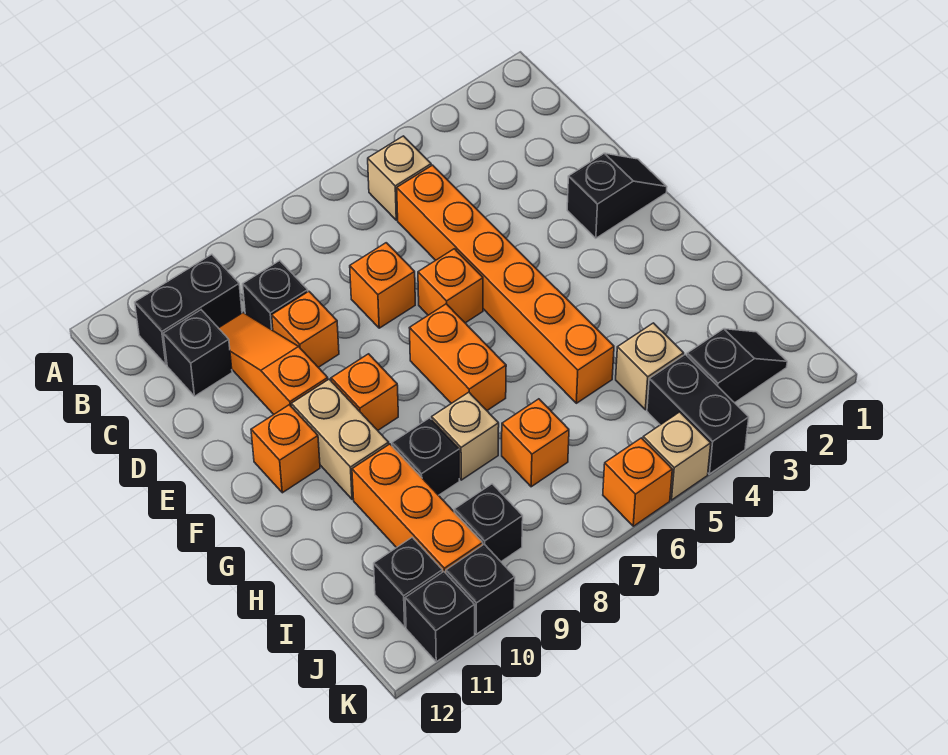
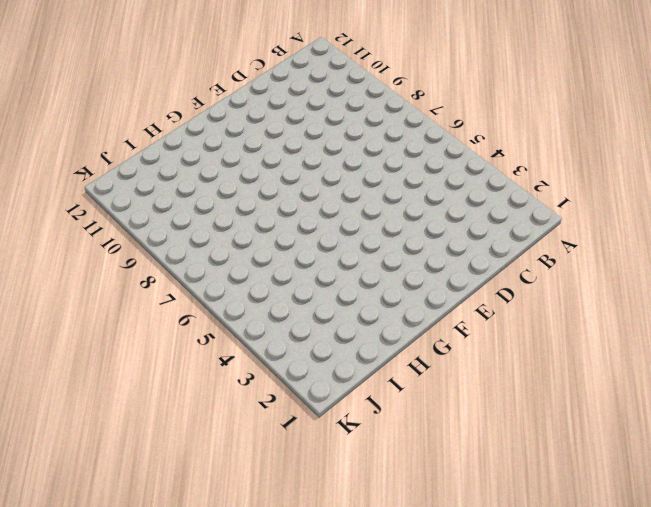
none -> tan 1x1 brick [368,136,431,220]
none -> black 1x2 brick [135,254,242,365]
none -> orange 1x6 brick [397,165,614,403]

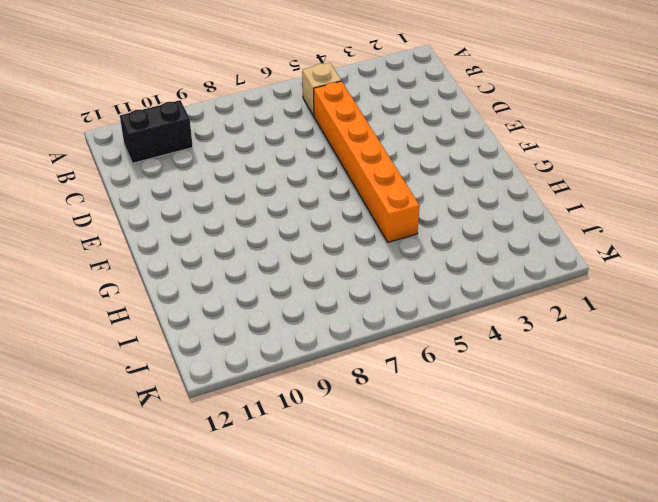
none -> black 1x1 brick [243,261,308,330]
none -> orange 1x3 slope [219,313,328,414]
none -> black 1x1 brick [163,310,232,396]

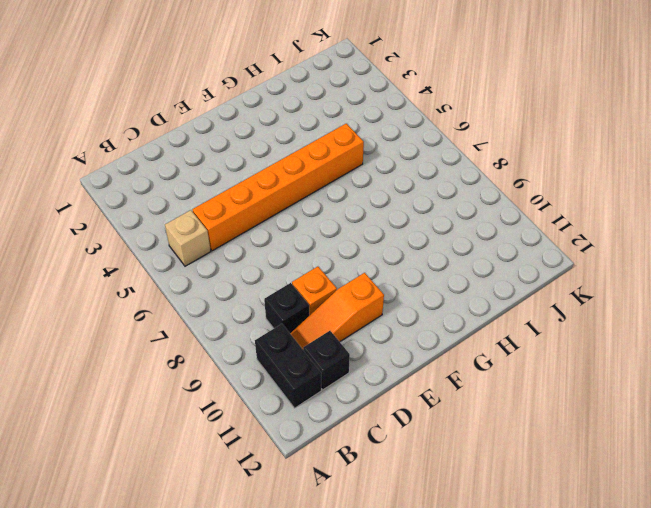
none -> orange 1x1 brick [350,243,415,328]
none -> black 1x2 slope [567,153,667,238]
none -> orange 1x1 brick [418,249,483,323]

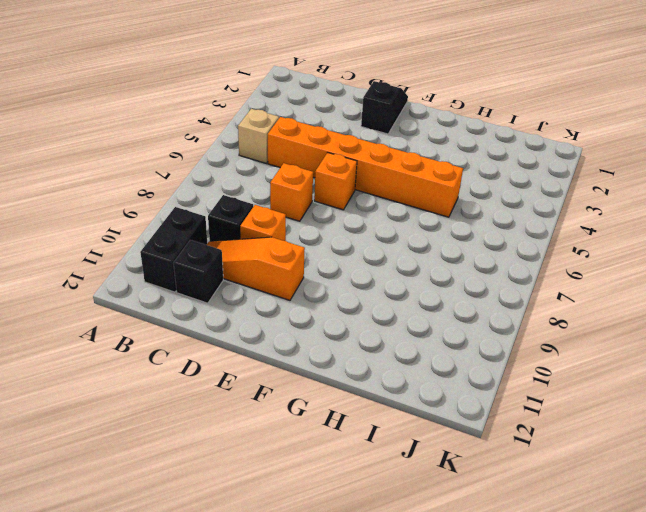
none -> orange 1x2 brick [410,304,506,410]
none -> orange 1x1 brick [331,354,398,430]
none -> tan 1x2 brick [291,379,389,499]

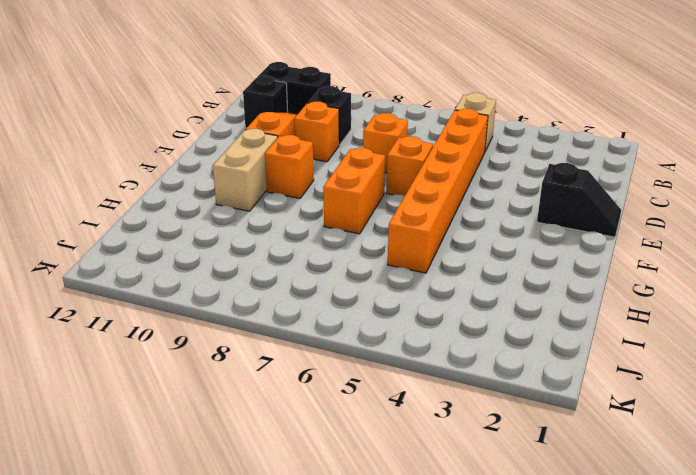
none -> orange 1x1 brick [251,405,320,493]
none -> tan 1x1 brick [432,392,499,480]
none -> black 1x1 brick [392,418,459,495]

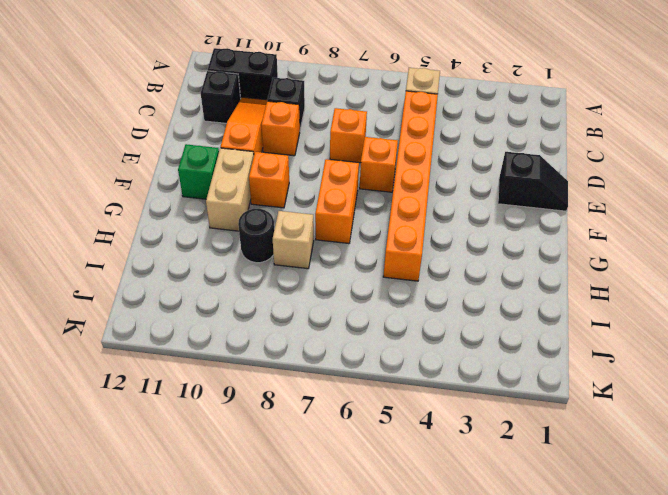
green 1x1 brick [178,144,219,199] -> orange 1x1 brick [251,405,320,493]
black 1x1 round brick [238,209,274,263] -> black 1x1 brick [392,418,459,495]
none -> orange 1x3 brick [352,444,483,573]
none -> tan 1x1 brick [616,323,684,410]
none -> orange 1x1 brick [502,399,569,487]

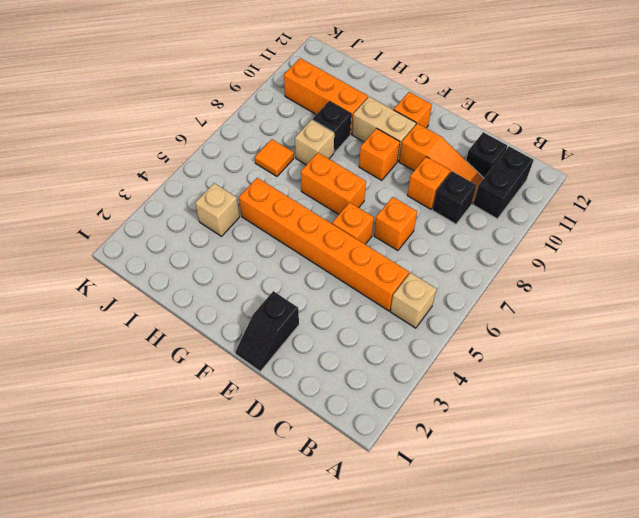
orange 1x1 tile [255,139,294,176] -> orange 1x1 brick [502,399,569,487]
none -> black 1x2 slope [687,329,787,403]
none -> black 1x2 brick [647,354,749,474]
none -> black 1x1 brick [454,484,523,562]

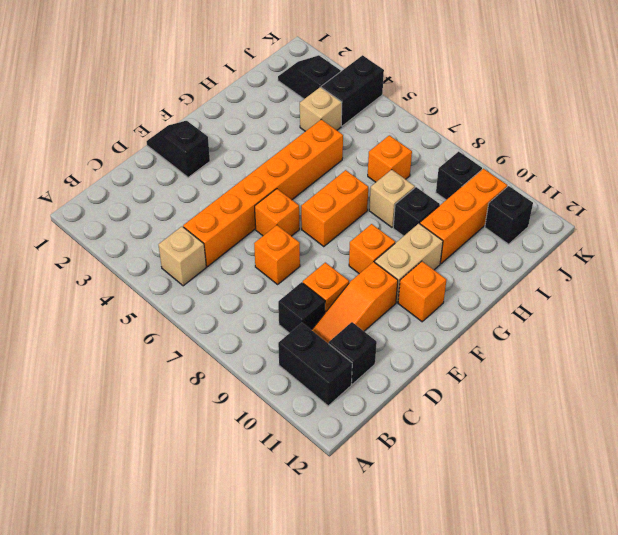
none -> tan 1x1 brick [643,412,711,500]
none -> orange 1x1 brick [603,438,672,526]
none -> black 1x1 brick [446,544,515,634]

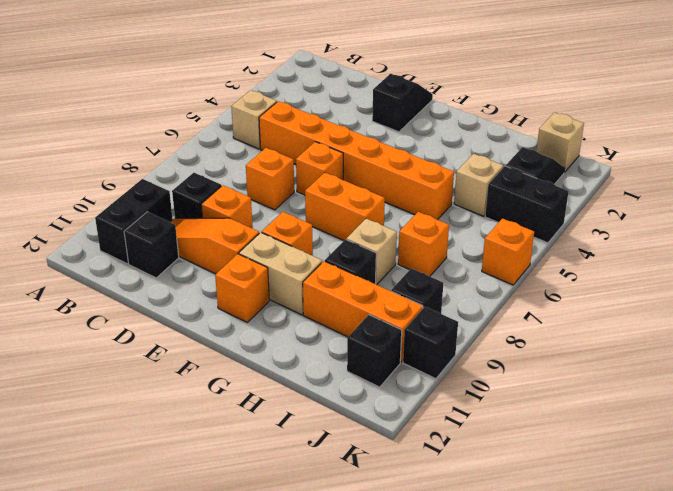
tan 1x1 brick [537,112,584,173] -> tan 1x1 brick moved to [643,412,711,500]
none -> black 1x1 brick [405,572,475,662]

